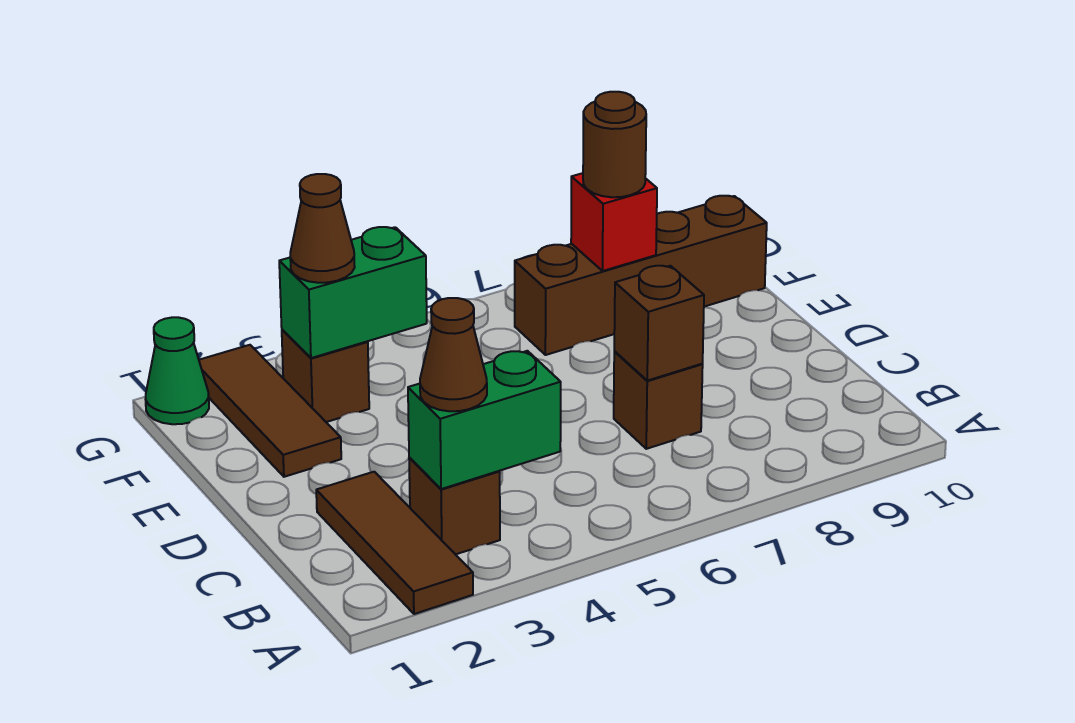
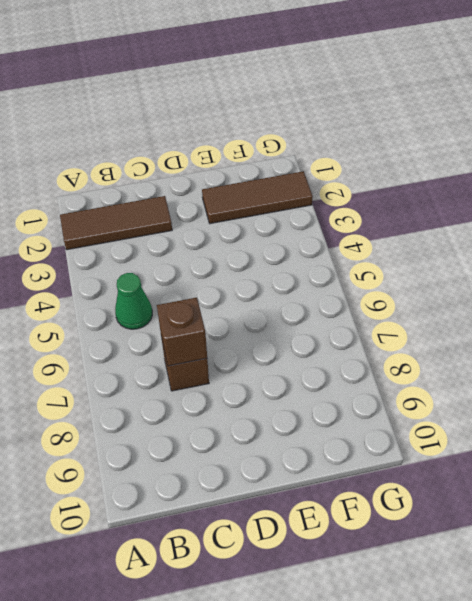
green 1x1 cone [115,273,152,329] -> green 1x1 cone moved to [145,317,209,424]
none -> brown 1x1 brick [409,458,500,555]
none -> brown 1x1 brick [282,330,369,422]
none -> brown 1x4 brick [515,196,767,355]

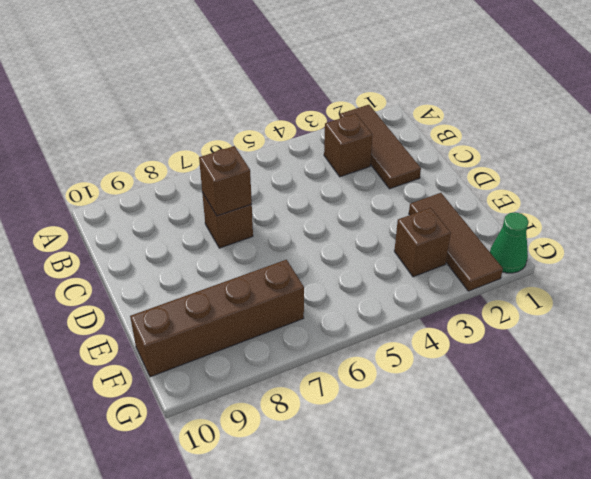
none -> green 1x2 brick [408,351,561,489]
none -> green 1x2 brick [279,227,427,358]
none -> red 1x1 brick [571,173,657,271]

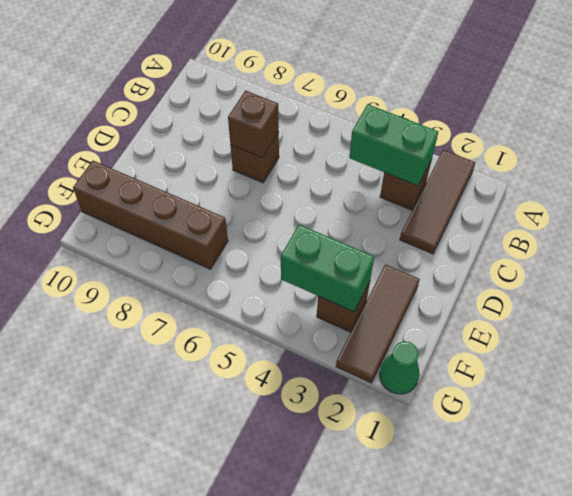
none -> red 1x1 brick [571,173,657,271]
none -> brown 1x1 cone [420,298,487,411]
none -> brown 1x1 cone [290,174,355,283]

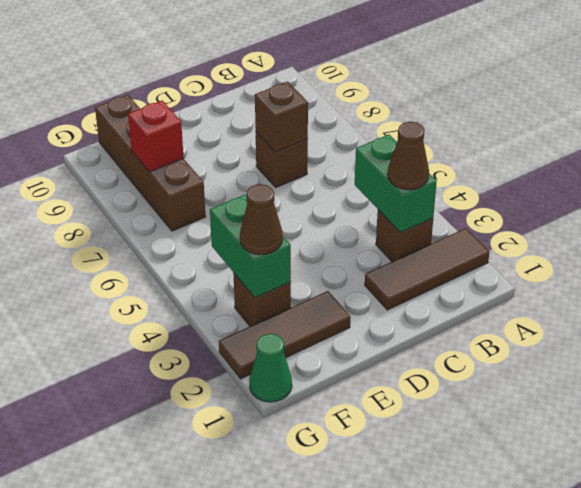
none -> brown 1x1 round brick [583,92,646,197]

